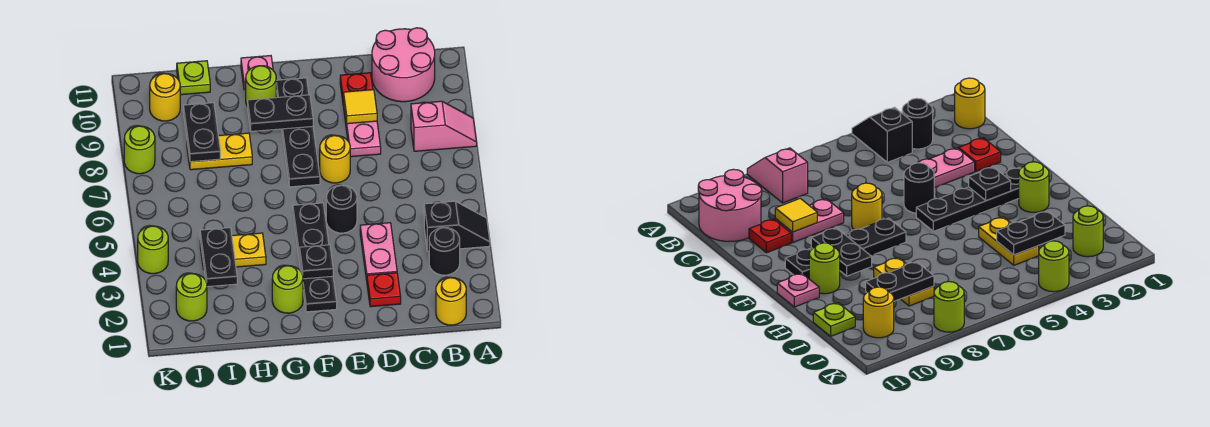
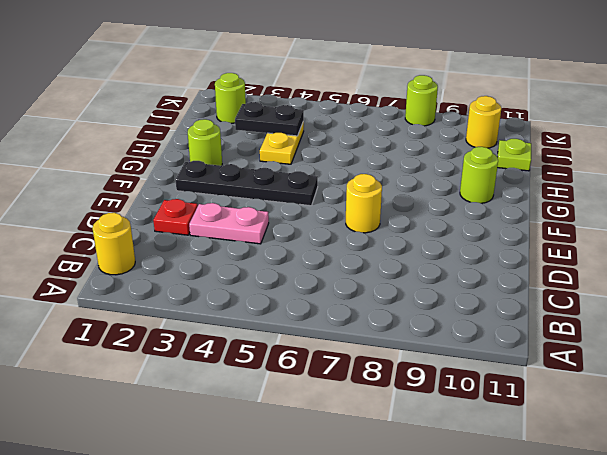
none -> black 1x2 slope [424,201,490,251]
none -> pink 1x2 slope [411,101,477,151]
none -> black 1x1 round brick [429,228,460,275]

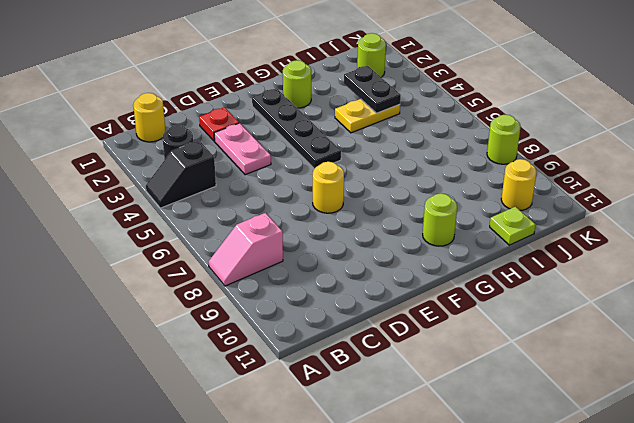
none -> pink 2x2 round brick [372,28,435,102]
none -> pink 1x2 plate [344,107,381,157]
none -> red 1x1 plate [340,73,373,106]

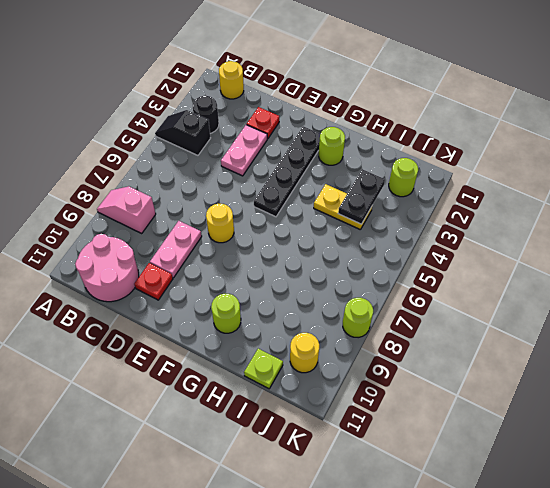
none -> black 1x1 round brick [326,185,357,233]
none -> black 1x4 plate [276,78,320,187]
none -> pink 1x1 plate [241,56,273,90]

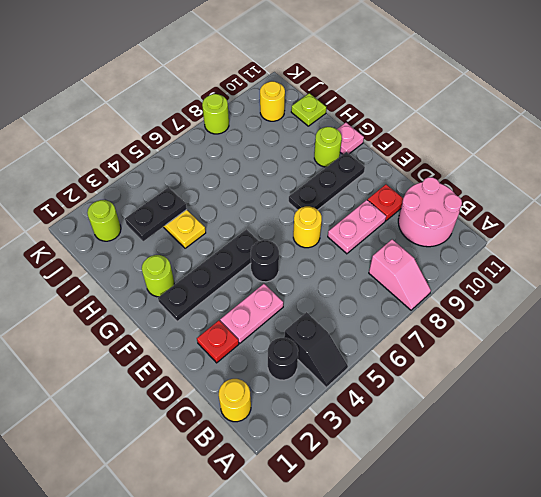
black 1x3 plate [289,152,365,210] -> black 1x4 plate [276,78,320,187]
none -> yellow 1x2 plate [187,133,252,170]
none -> lime 1x1 round brick [138,226,168,274]
none -> yellow 1x1 tile [344,90,377,124]

